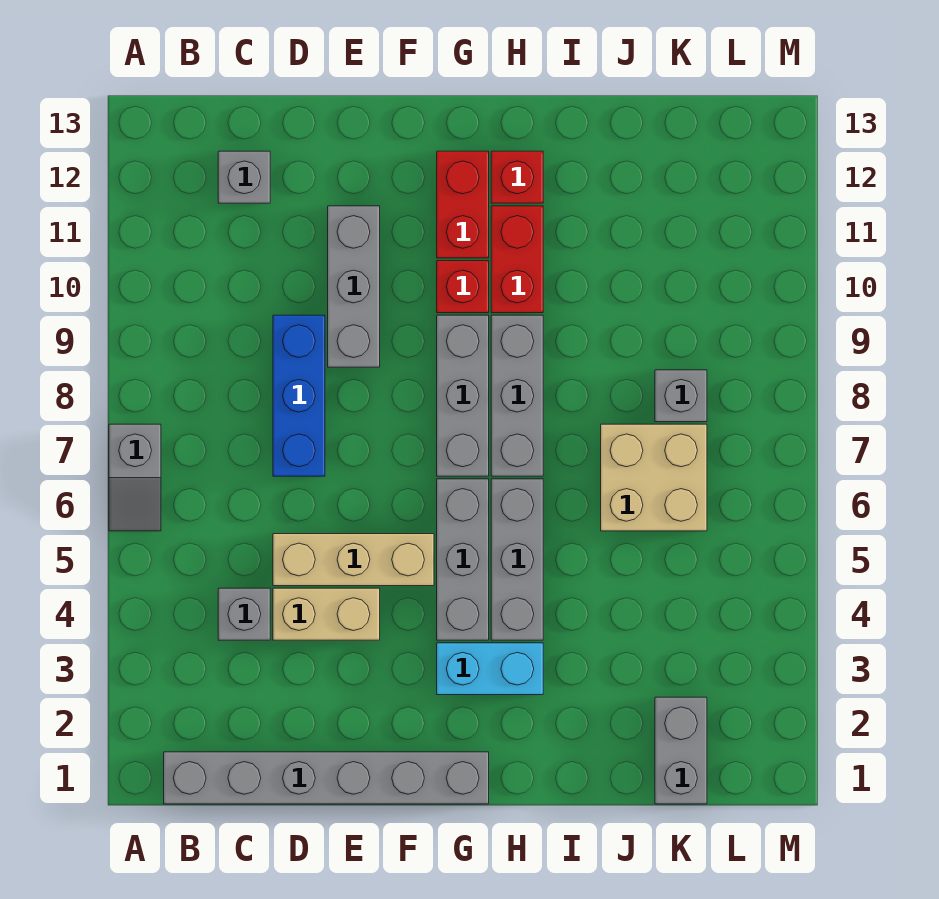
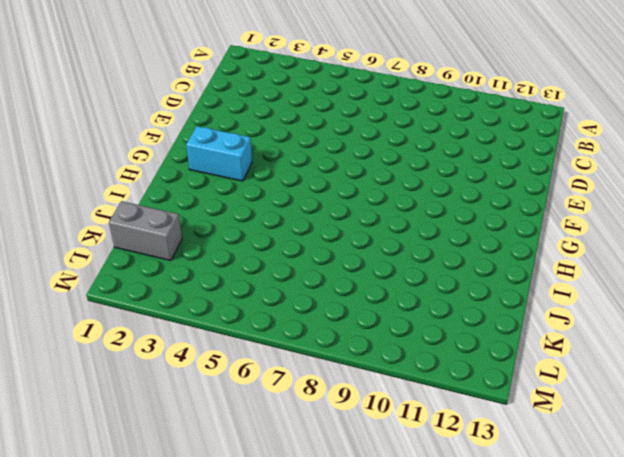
cyan 1x2 brick [186,126,252,181] -> cyan 1x2 brick turned to [437,643,543,695]
none -> grey 1x2 slope [109,424,161,531]
none -> grey 1x6 brick [164,752,489,804]
none -> grey 1x1 brick [218,588,270,640]

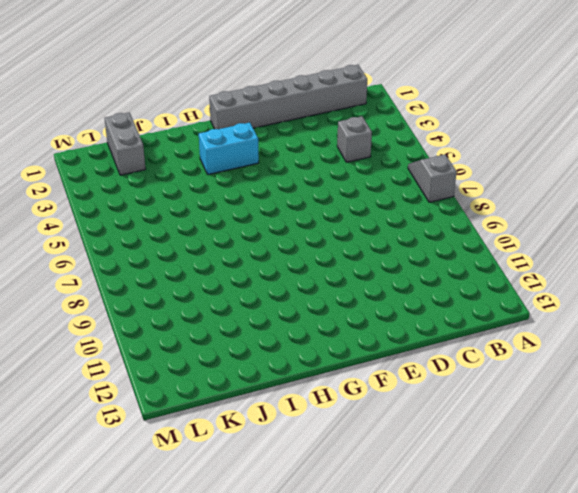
none -> grey 1x1 brick [218,151,270,203]
none -> tan 1x2 brick [273,588,380,640]
none -> tan 1x3 brick [273,534,434,586]

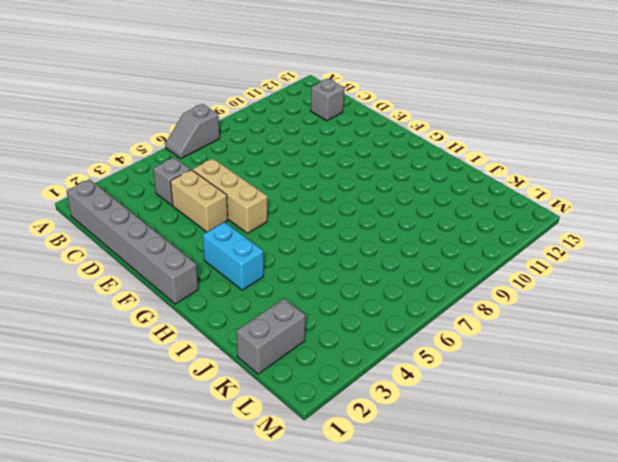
none -> blue 1x3 brick [273,315,325,476]
none -> grey 1x3 brick [328,206,380,367]
none -> grey 1x3 brick [437,479,489,640]

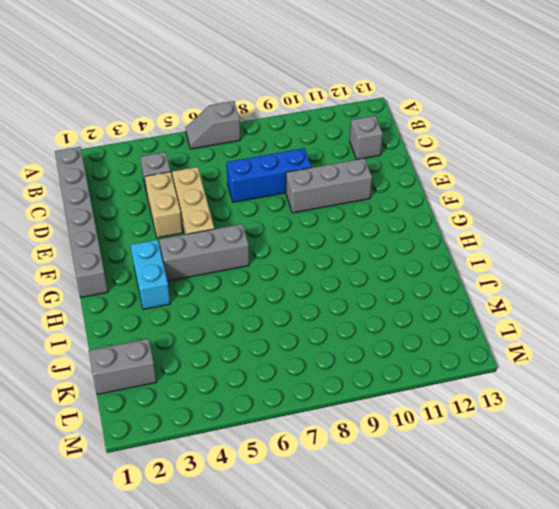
none -> grey 1x3 brick [437,315,489,476]
none -> red 1x1 brick [437,261,489,313]
none -> red 1x2 brick [437,151,489,258]

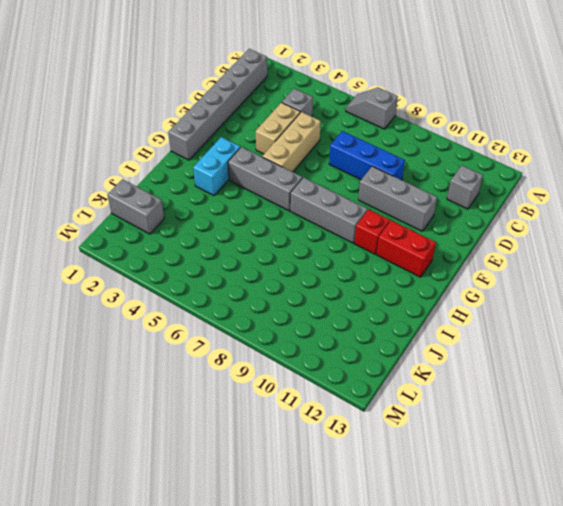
none -> grey 1x3 brick [491,479,543,640]
none -> grey 1x3 brick [491,315,543,476]
none -> red 1x2 brick [491,206,543,313]

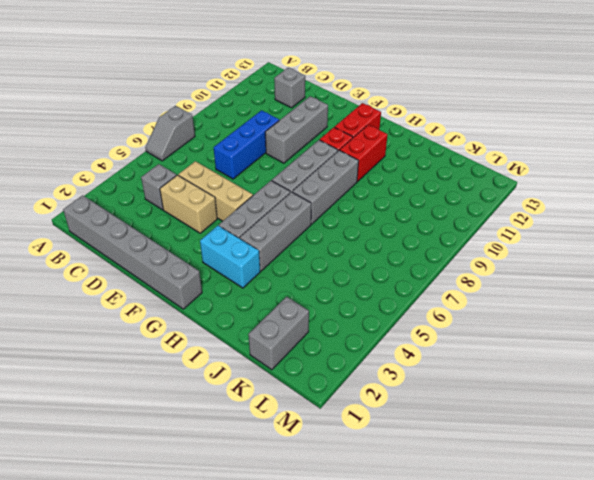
none -> red 1x1 brick [491,151,543,203]
none -> tan 2x2 brick [601,424,707,531]
none -> grey 1x1 brick [655,370,707,422]

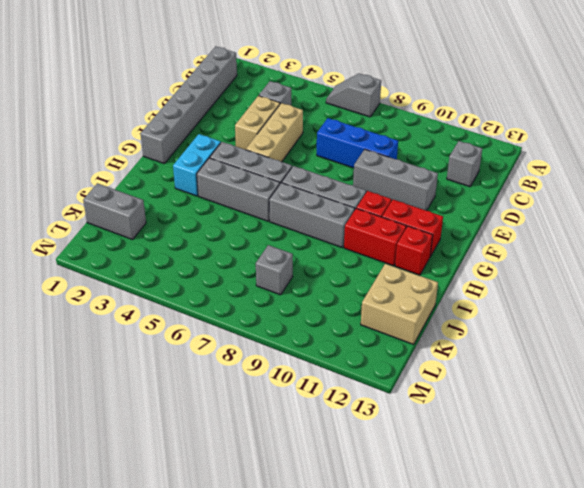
tan 2x2 brick [361,264,438,345] -> tan 2x2 brick moved to [601,424,707,531]

